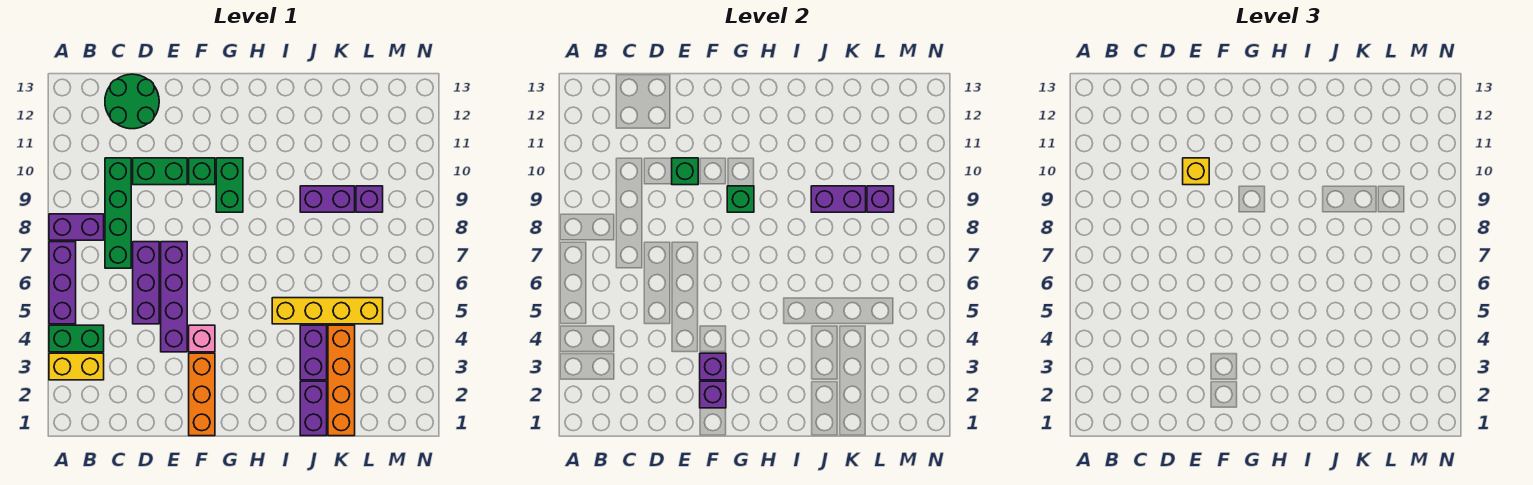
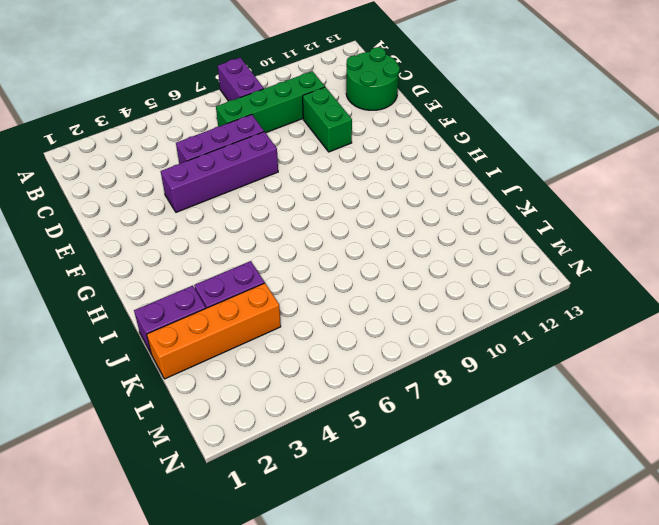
none -> yellow 1x2 brick [49,353,104,380]
none -> green 1x2 brick [49,325,104,352]
none -> purple 1x3 brick [49,242,76,324]

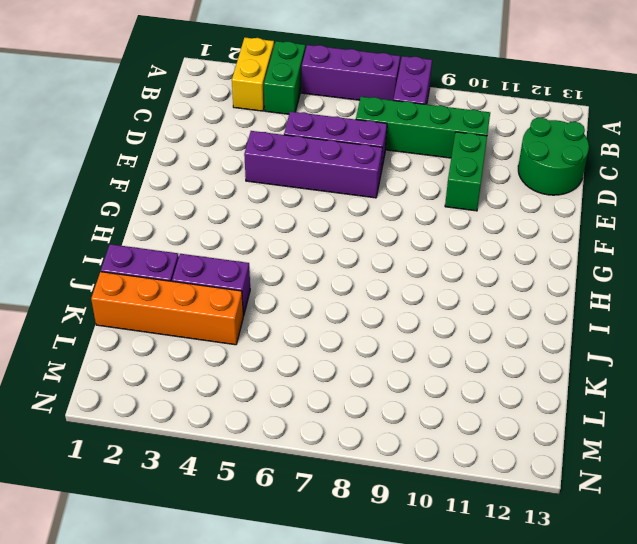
none -> orange 1x3 brick [189,353,215,436]
none -> pink 1x1 brick [189,325,215,352]
none -> green 1x1 brick [189,158,215,185]

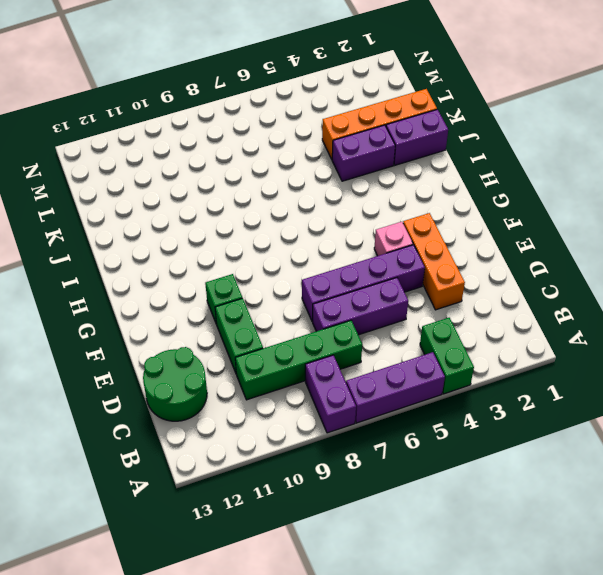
orange 1x3 brick [403,213,465,310] -> orange 1x3 brick turned to [189,353,215,436]
none -> yellow 1x2 brick [49,353,104,380]
none -> green 1x2 brick [216,158,243,212]
none -> yellow 1x4 brick [272,298,383,324]

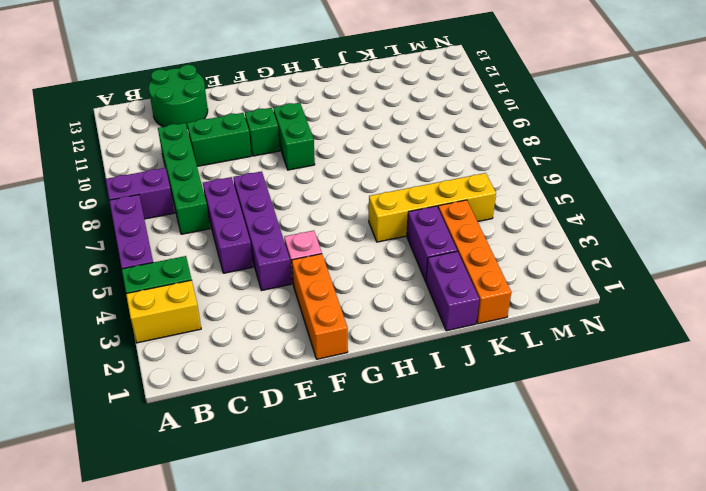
none -> purple 1x2 brick [300,186,355,212]
none -> purple 1x1 brick [356,186,383,212]
none -> green 1x1 brick [672,158,698,185]

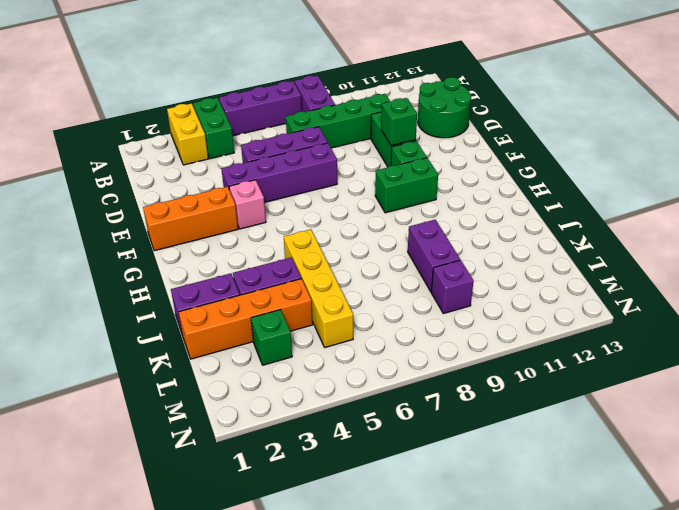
green 1x1 brick [251,310,292,365] -> green 1x1 brick moved to [727,186,754,212]
none -> purple 1x1 brick [700,381,726,408]
none -> purple 1x1 brick [700,353,726,380]
none -> purple 1x2 brick [811,186,866,212]

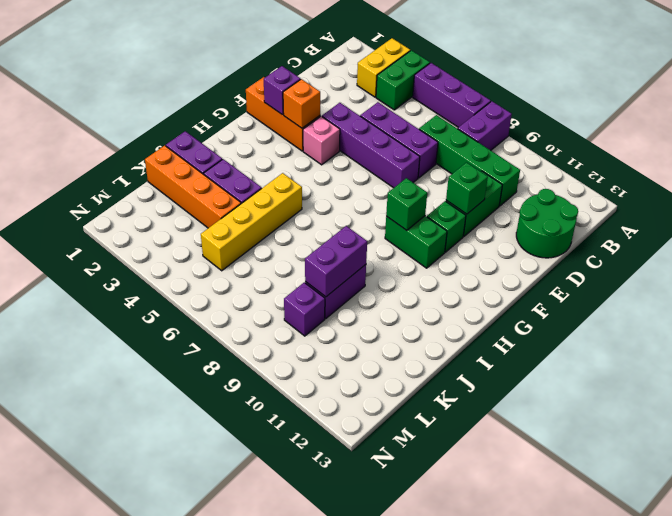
orange 1x1 brick [283,79,320,128] -> purple 1x1 brick [700,353,726,380]
none -> purple 1x1 brick [867,186,894,212]
none -> yellow 1x1 brick [1183,158,1209,185]

